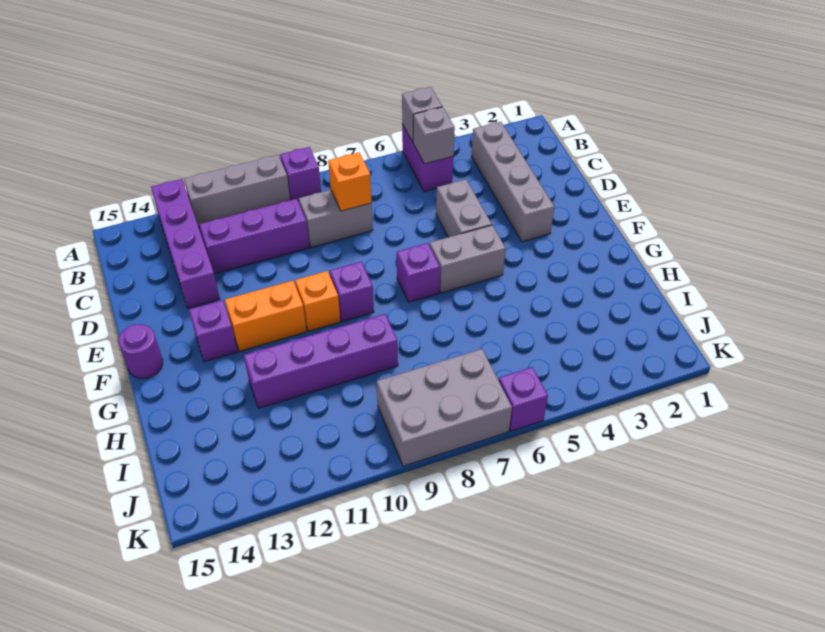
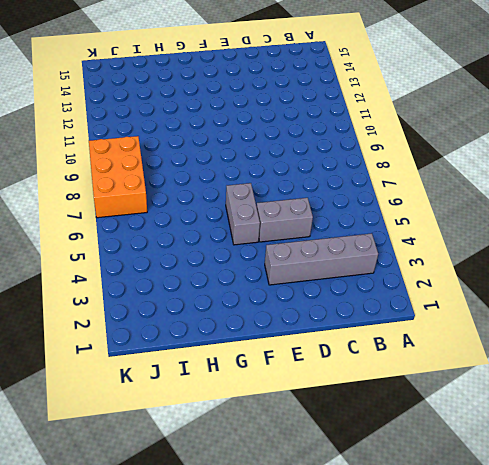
orange 2x3 brick [89,136,147,218] -> grey 2x3 brick [377,349,512,466]
none -> purple 1x2 brick [402,124,453,192]
none -> purple 1x1 brick [280,147,321,201]
none -> grey 1x3 brick [184,155,290,227]

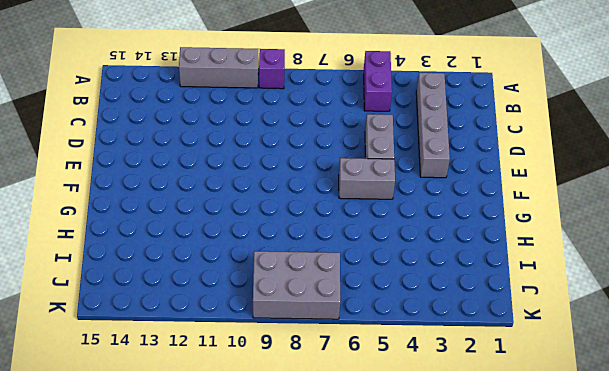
none -> purple 1x4 brick [151,179,220,308]
none -> grey 1x2 brick [299,190,373,247]
none -> purple 1x3 brick [199,199,310,274]

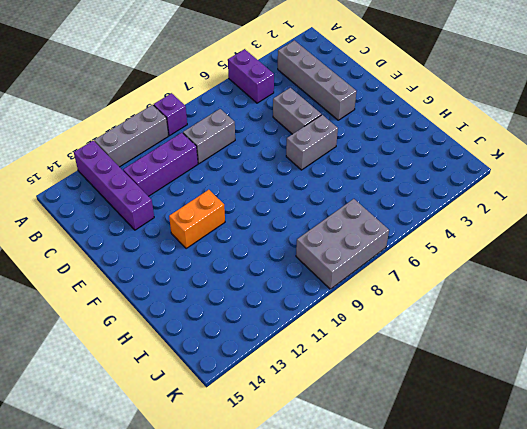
none -> purple 1x1 brick [396,243,440,302]
none -> purple 1x1 brick [330,262,374,322]
none -> orange 1x1 brick [295,271,341,331]

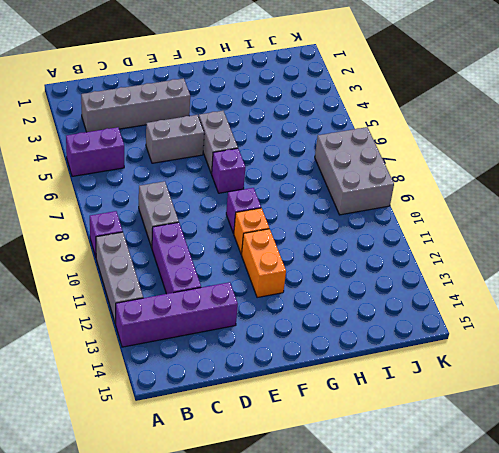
none -> purple 1x1 brick [189,300,237,362]
none -> purple 1x1 round brick [119,324,163,379]
none -> purple 1x4 brick [244,314,398,408]

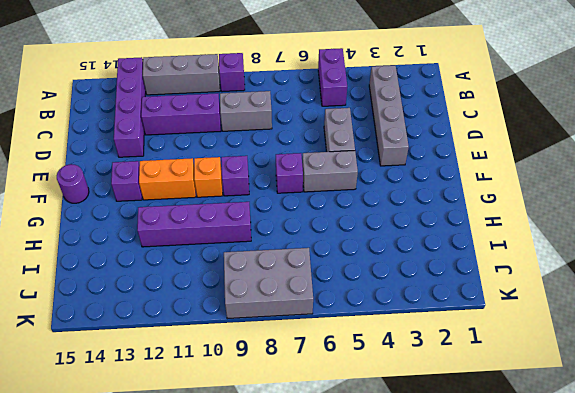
none -> purple 1x1 brick [499,367,548,431]
none -> grey 1x1 brick [402,87,442,142]
none -> grey 1x1 brick [413,107,455,164]

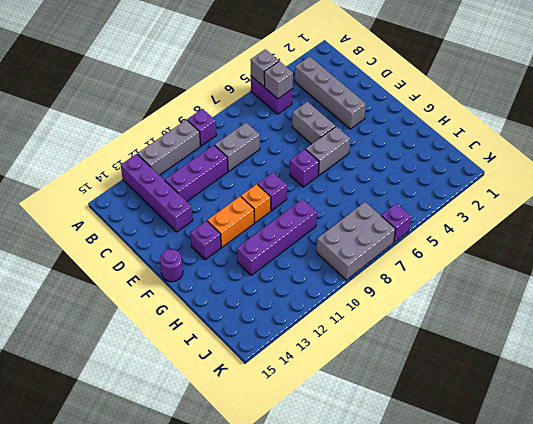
none -> orange 1x1 brick [328,153,371,211]

